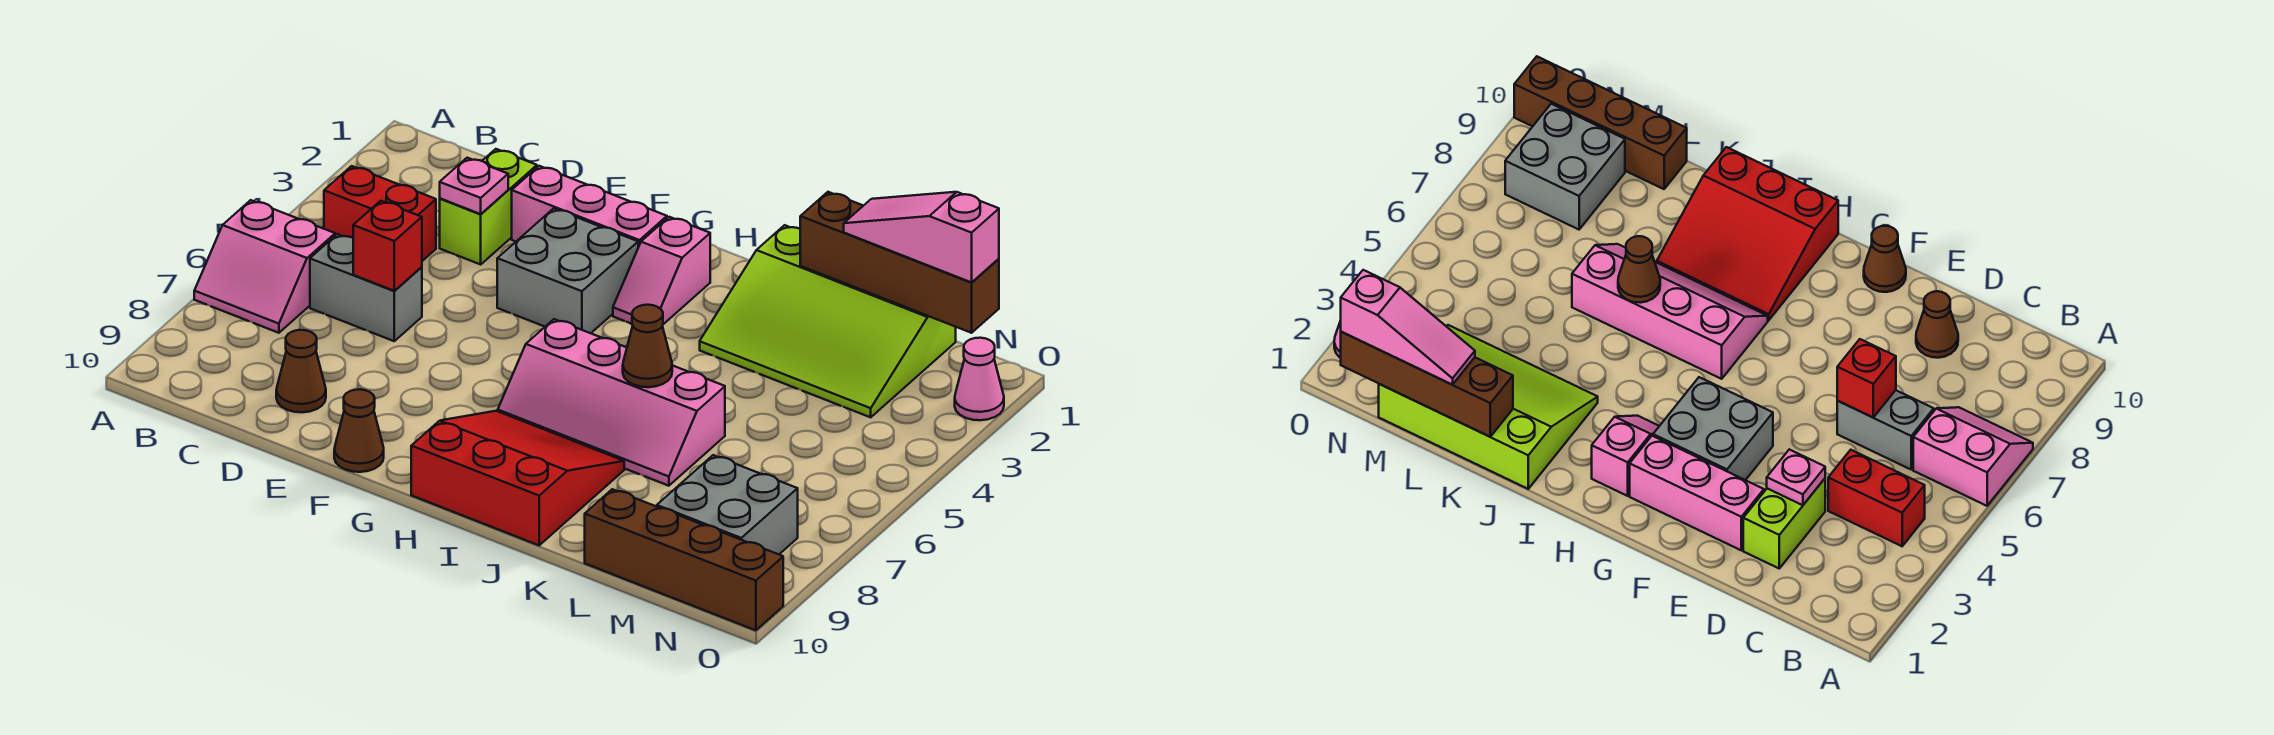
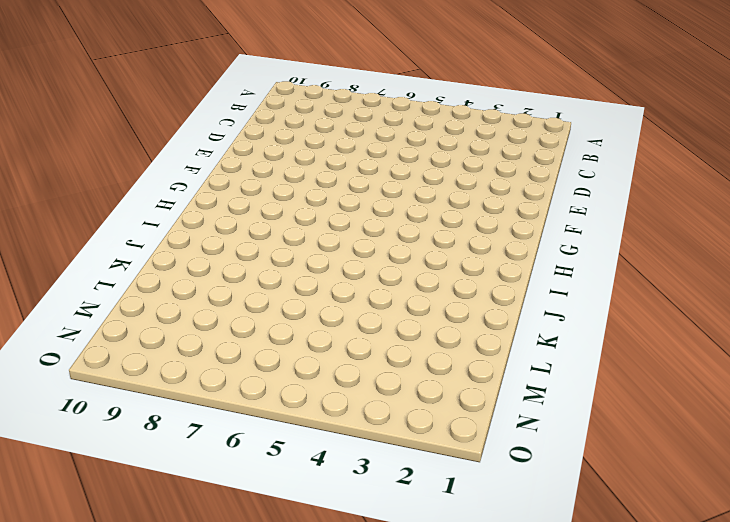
none -> pink 2x2 slope [194,200,335,333]
none -> red 1x2 brick [324,166,436,261]
none -> grey 1x2 brick [310,234,422,341]

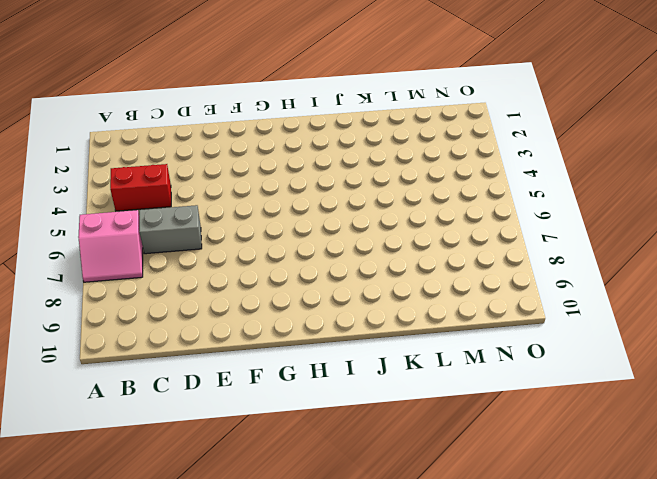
none -> lime 1x2 brick [440,149,537,264]
none -> brown 1x1 cone [276,330,326,412]
none -> pink 1x3 brick [512,166,667,247]

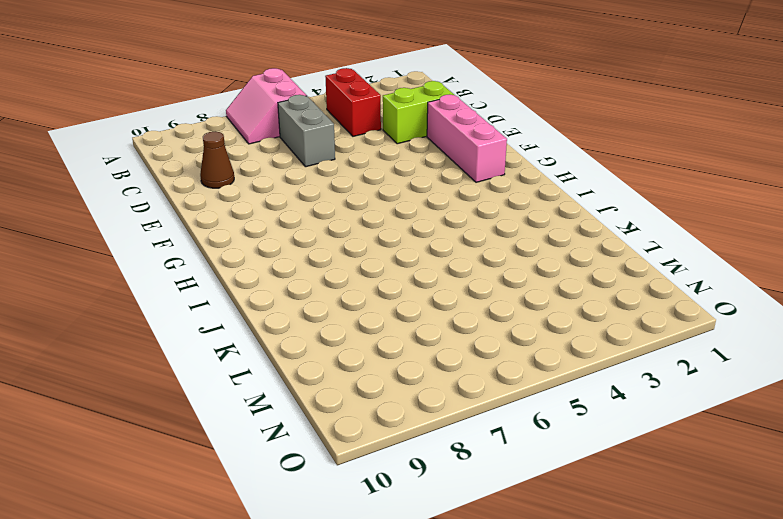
none -> grey 2x2 brick [497,208,638,333]
none -> brown 1x1 cone [334,389,384,472]
none -> pink 1x2 slope [613,217,710,324]

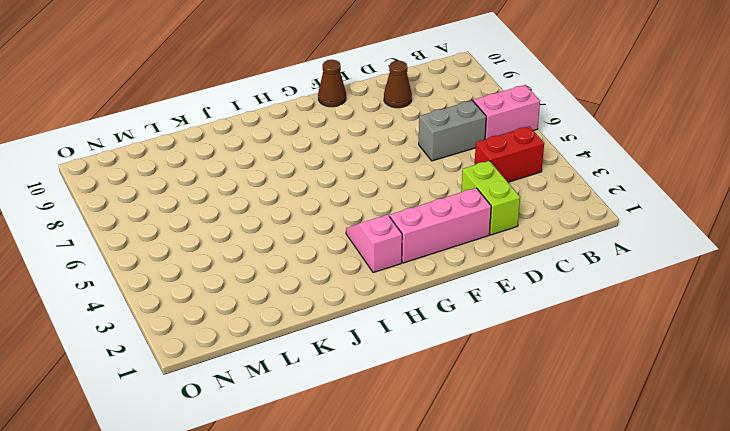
none -> grey 2x2 brick [497,208,638,333]
none -> pink 2x4 slope [498,319,725,486]
none -> red 3x3 slope [411,411,624,545]

